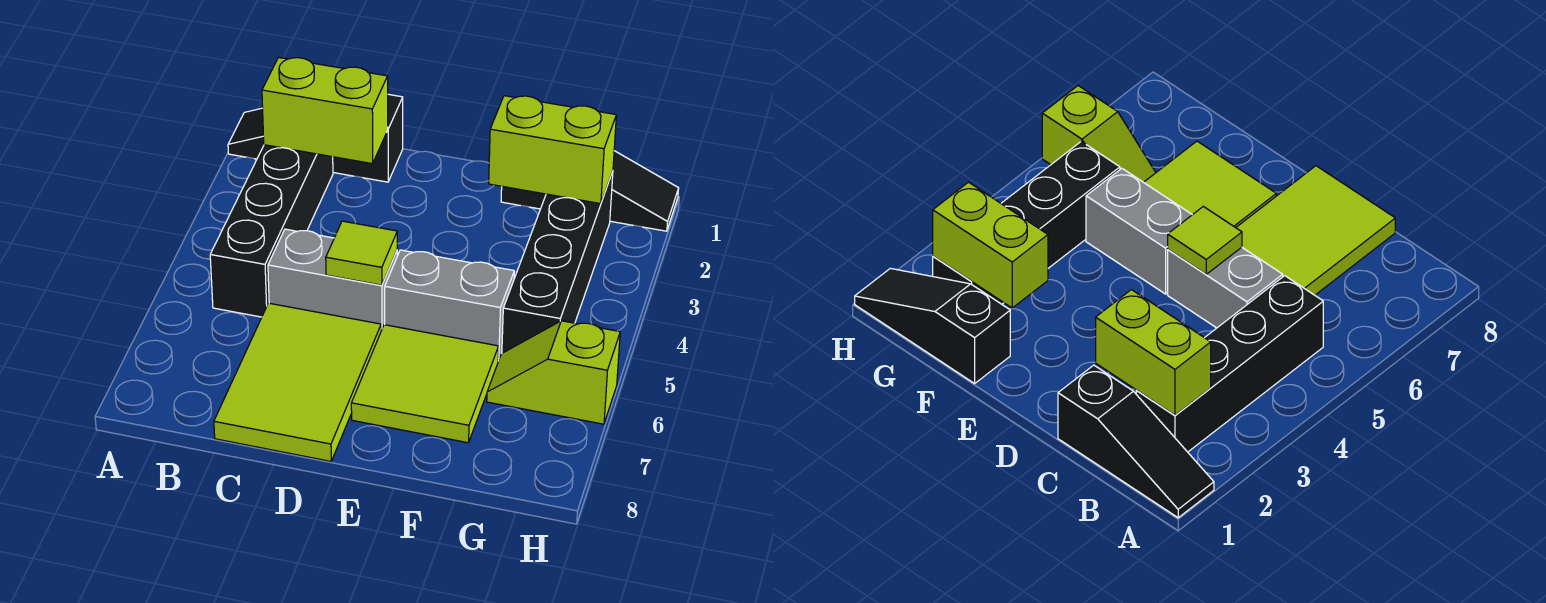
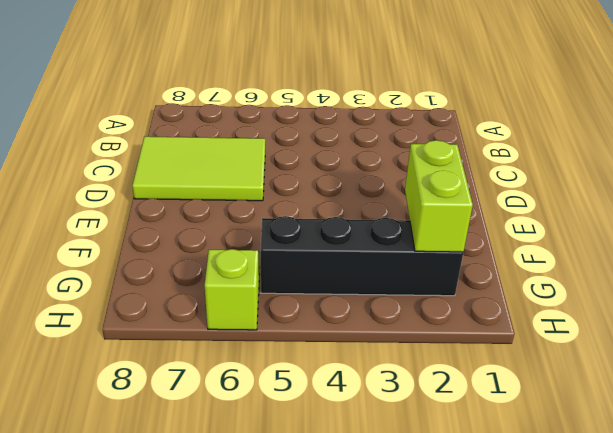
none -> black 1x3 slope [228,94,403,182]
none -> black 1x4 brick [210,145,333,317]
none -> grey 1x2 brick [268,229,397,330]

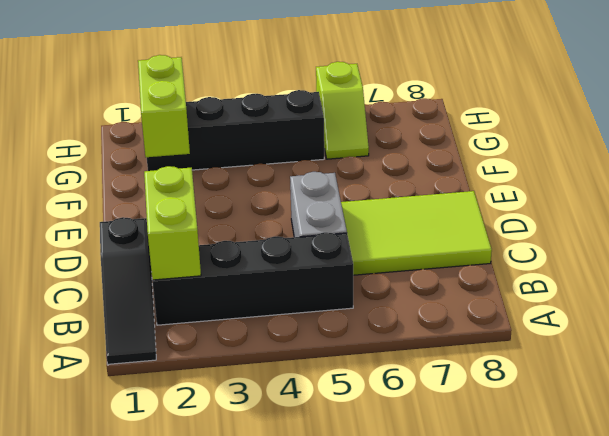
none -> grey 1x2 brick [385,250,514,361]
none -> lime 2x2 tile [351,325,499,443]
none -> black 1x3 slope [501,151,679,231]

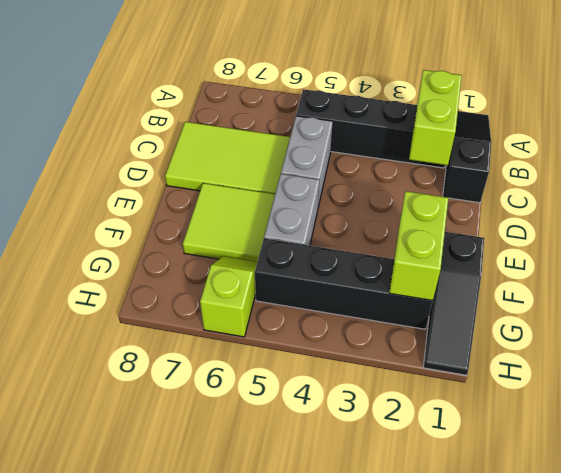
none -> lime 1x1 tile [326,221,397,285]

